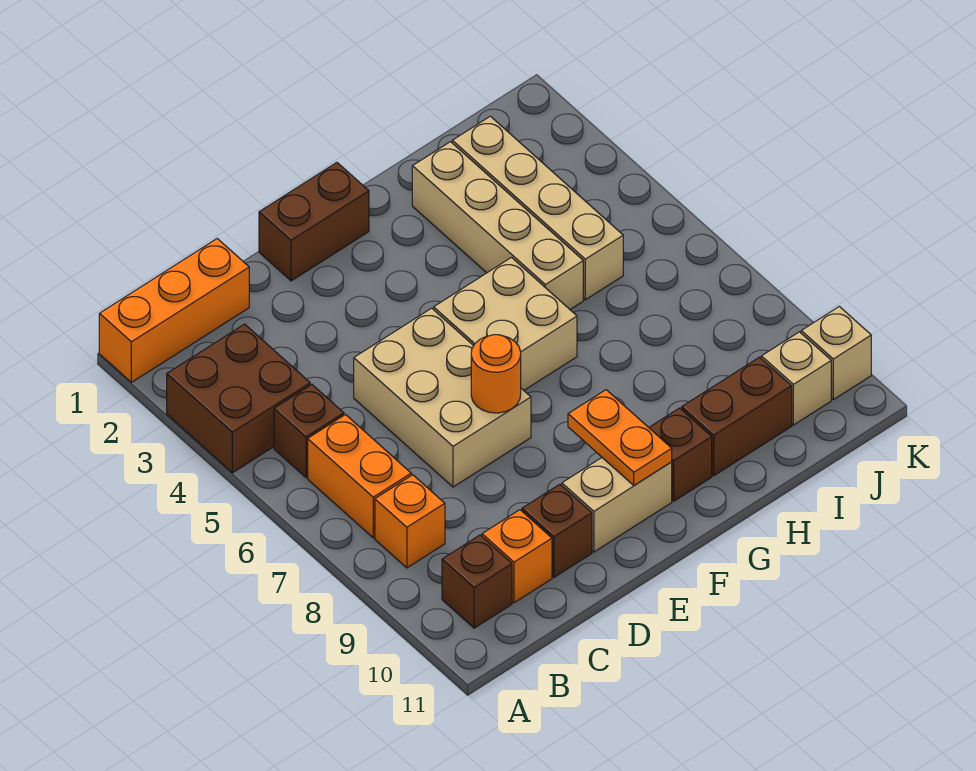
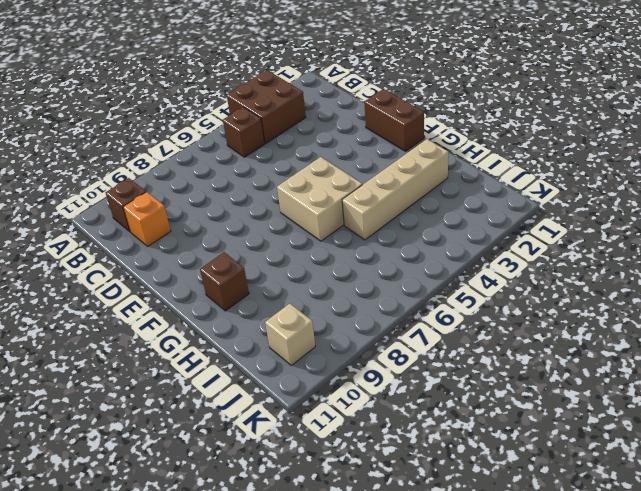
none -> orange 1x3 brick [99,239,249,382]
none -> orange 1x2 brick [308,415,411,538]
none -> orange 1x1 brick [375,475,445,568]

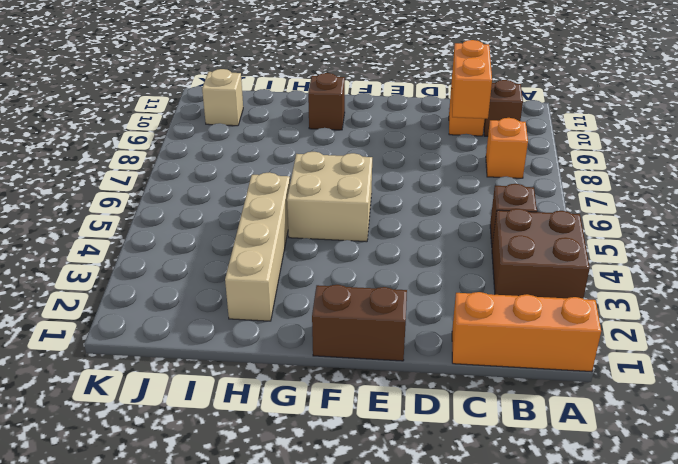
orange 1x2 brick [452,40,492,119] -> orange 1x2 brick moved to [308,415,411,538]
none -> tan 2x3 brick [354,308,531,487]
none -> brown 1x1 brick [522,484,592,577]
none -> tan 1x2 brick [562,458,672,552]

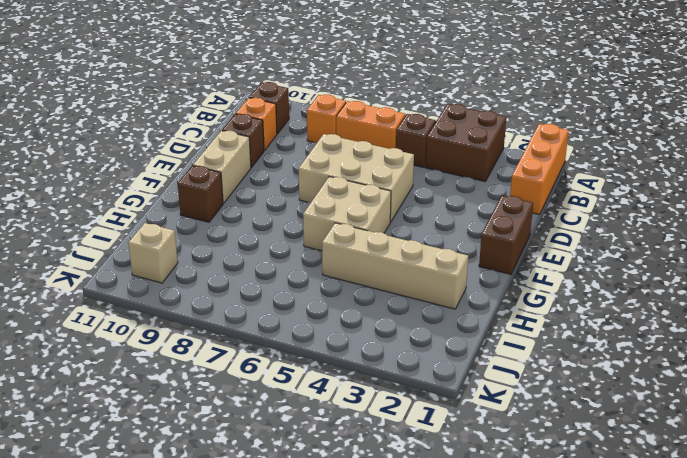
none -> brown 1x2 brick [682,357,792,476]
none -> tan 1x4 brick [452,116,623,300]
none -> tan 1x1 brick [801,307,871,400]

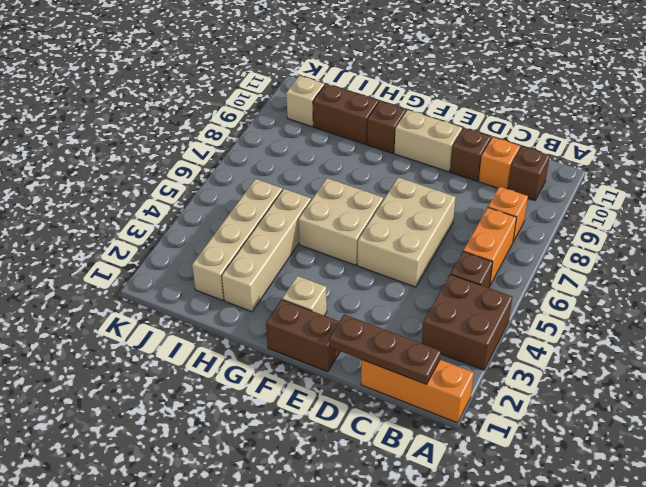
brown 1x3 plate [329,314,441,384] -> none
tan 1x1 brick [282,276,327,316] -> tan 1x1 brick moved to [801,307,871,400]
none -> orange 1x1 round brick [471,335,521,413]
none -> orange 1x2 plate [568,390,672,485]

